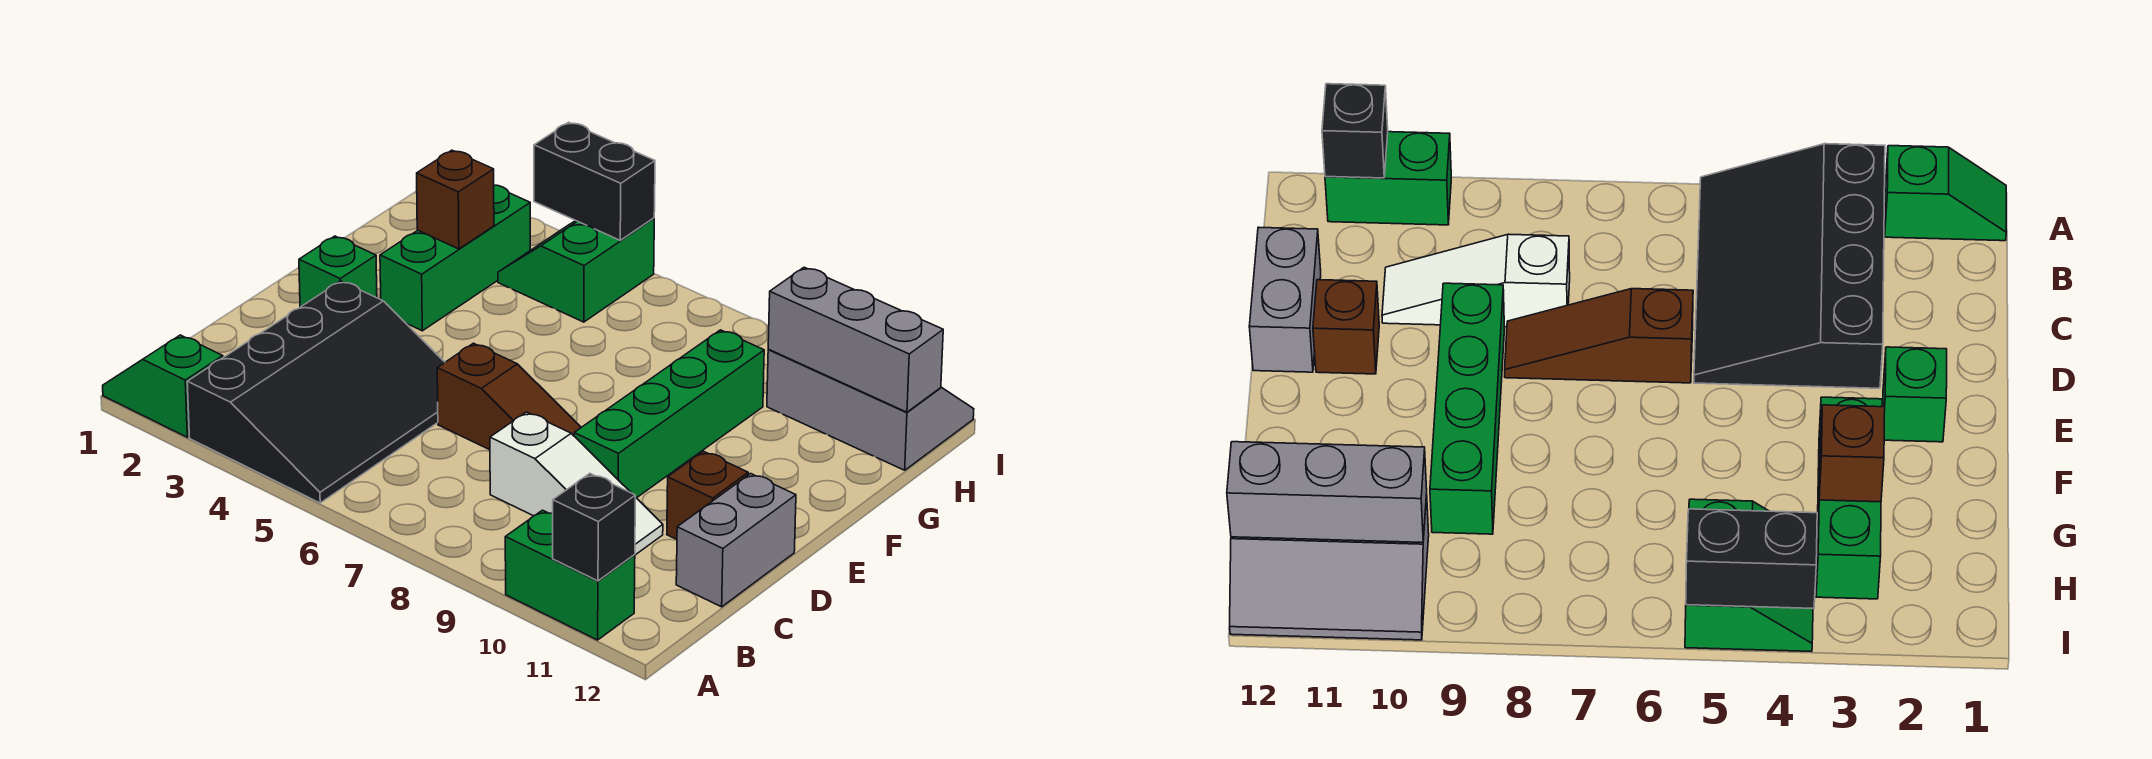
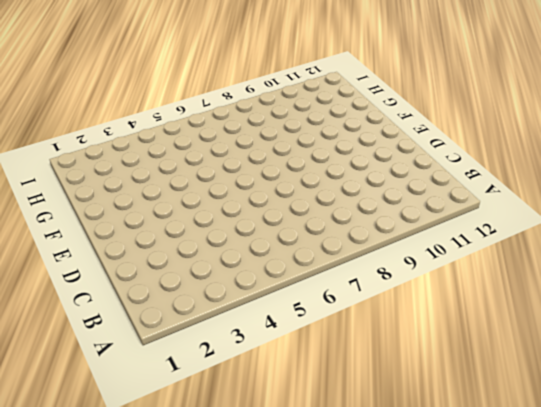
none -> green 1x2 slope [103,335,223,437]
none -> black 3x4 slope [187,281,445,503]
none -> green 1x2 brick [505,510,635,640]

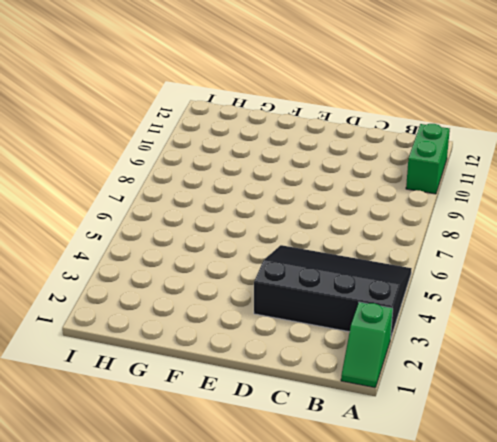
none -> white 1x3 slope [490,412,663,555]
none -> grey 1x2 brick [676,474,796,607]
none -> brown 1x3 slope [437,343,581,450]

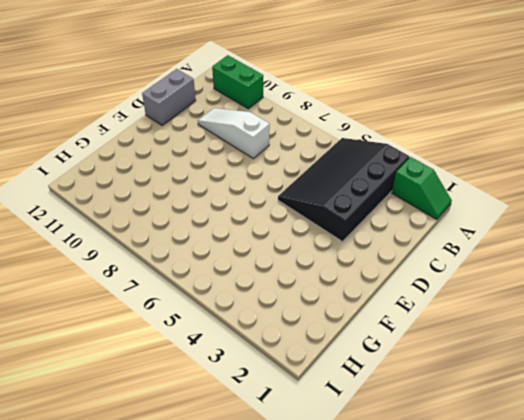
none -> brown 1x3 slope [437,343,581,450]
none -> green 1x4 brick [574,330,764,498]
none -> brown 1x1 brick [667,451,748,539]

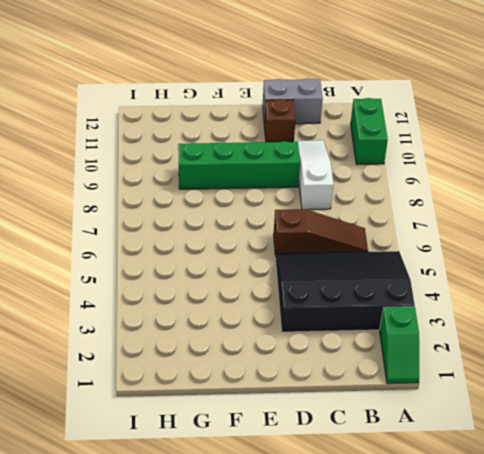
brown 1x3 slope [273,209,368,257] -> brown 1x3 slope turned to [437,343,581,450]
none -> green 1x1 brick [299,236,377,307]
none -> green 1x3 brick [380,185,530,331]
none -> green 2x2 slope [498,218,654,322]

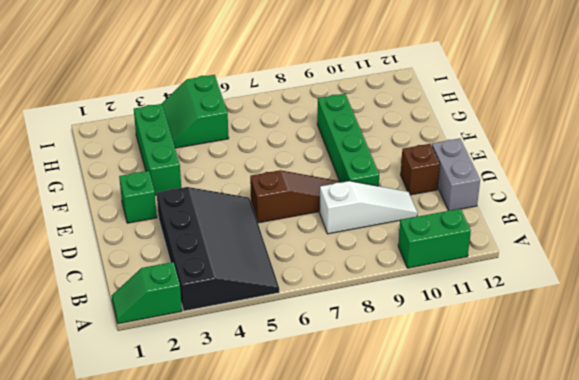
none -> grey 2x3 slope [767,350,974,470]
none -> black 1x1 brick [553,474,635,581]
none -> brown 1x1 brick [417,150,494,249]

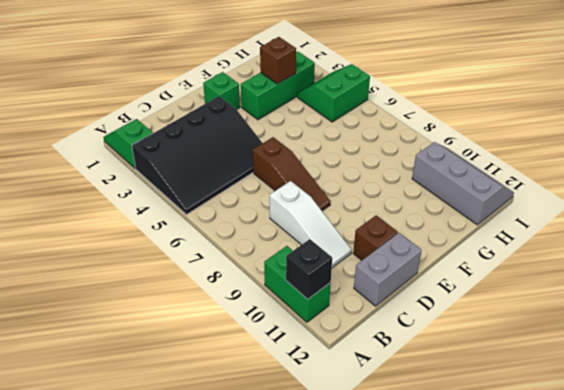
none -> green 1x4 brick [574,330,764,498]
none -> grey 1x3 brick [768,267,943,412]
none -> black 1x2 brick [534,122,655,240]

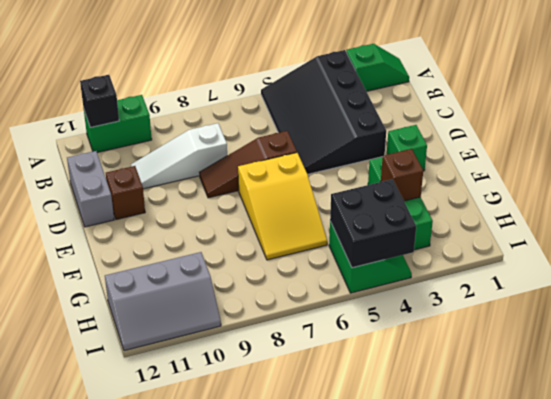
yellow 2x3 slope [238,153,327,260] -> none
black 2x2 brick [330,179,416,268] -> black 1x2 brick [534,122,655,240]
none -> green 1x4 brick [574,330,764,498]
none -> grey 1x3 brick [768,267,943,412]

